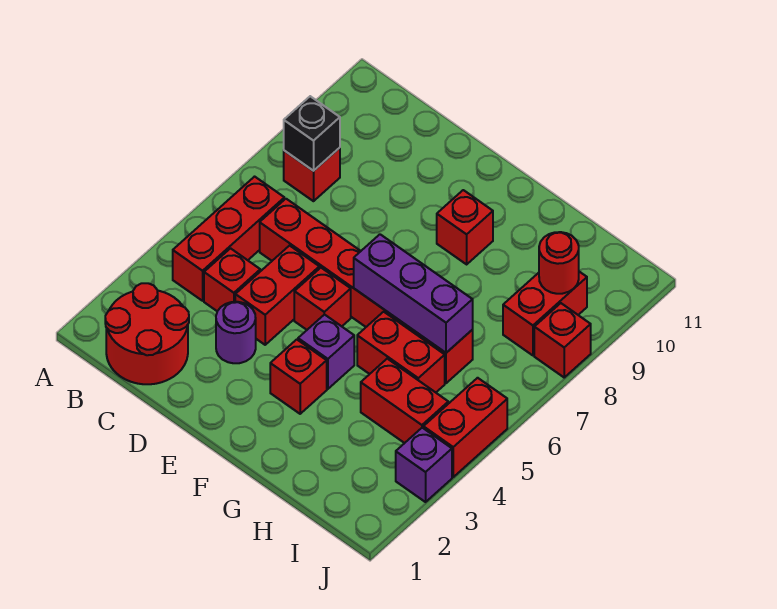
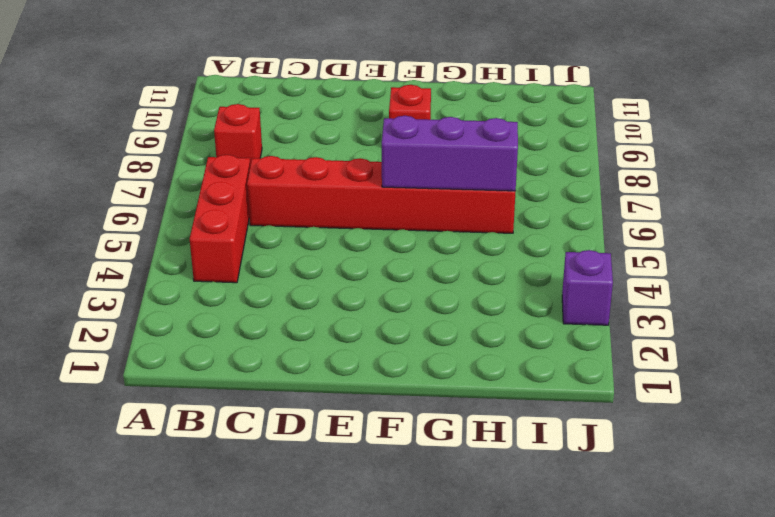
none -> red 2x2 round brick [105,283,189,384]
none -> red 1x1 brick [204,248,260,311]
none -> purple 1x1 round brick [216,302,256,363]

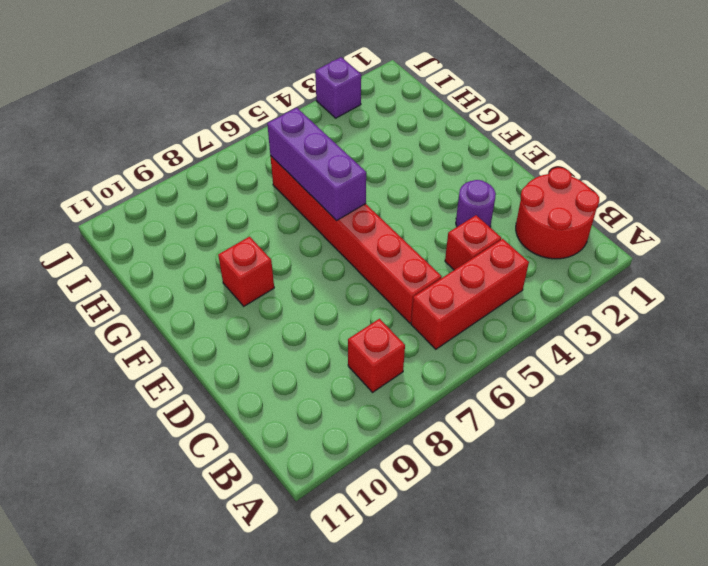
none -> red 1x2 brick [235,246,319,345]
none -> red 1x1 brick [294,268,351,330]
none -> red 1x1 brick [270,340,327,414]

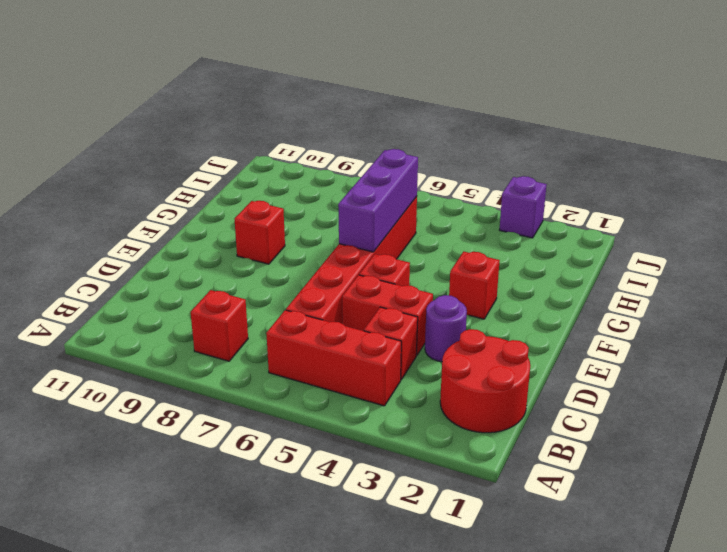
none -> purple 1x1 brick [298,314,354,389]
none -> red 1x2 brick [357,312,445,392]
none -> red 1x2 brick [361,359,448,443]

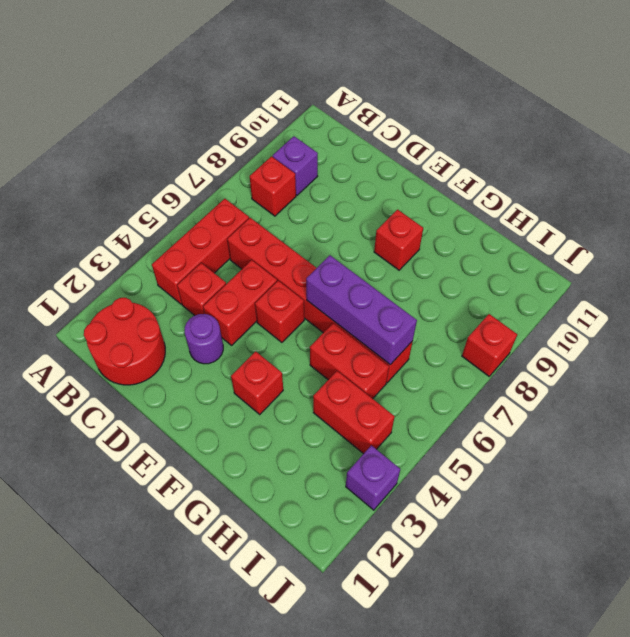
purple 1x1 brick [273,136,318,195] -> purple 1x1 brick moved to [298,314,354,389]
none -> red 1x2 brick [503,272,587,355]
none -> red 1x2 brick [423,378,507,477]
none -> black 1x1 brick [284,96,340,171]

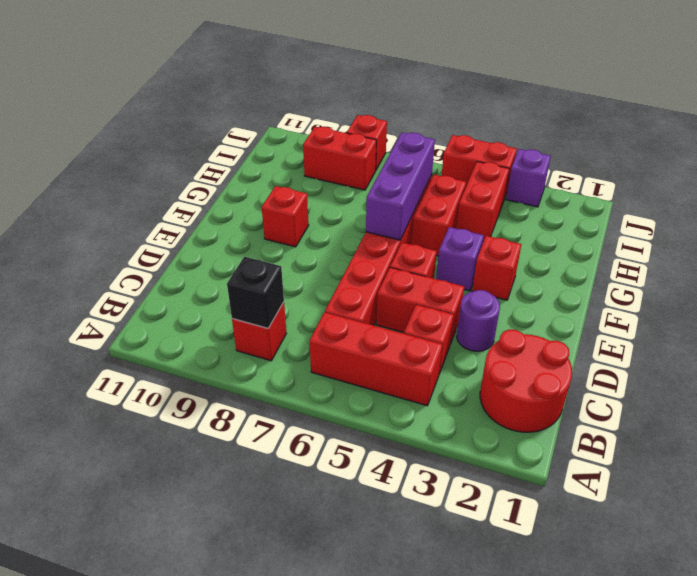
none -> red 1x1 round brick [539,232,579,294]

